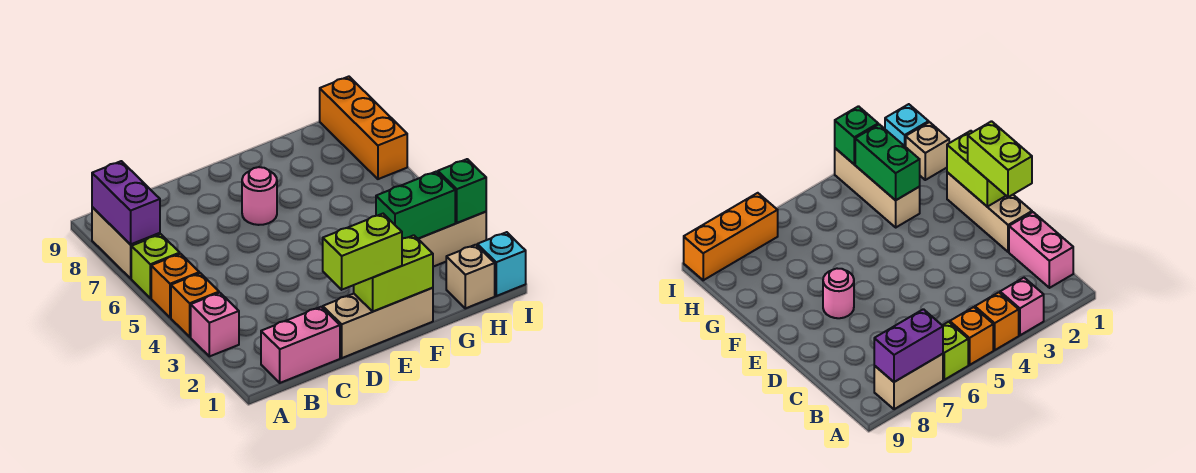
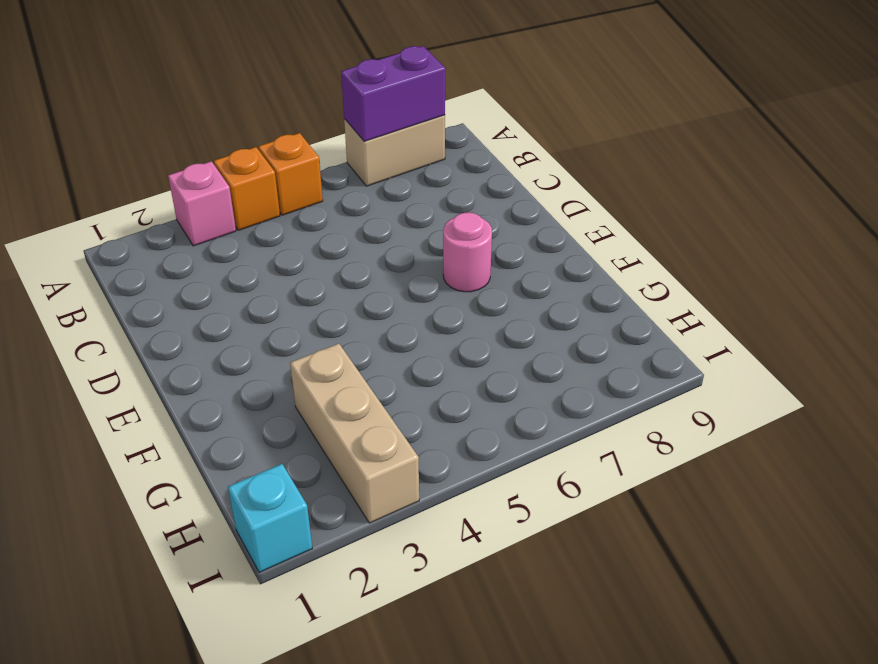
none -> lime 1x1 brick [131,234,180,298]
none -> pink 1x2 brick [261,307,340,383]
none -> tan 1x3 brick [323,288,433,358]

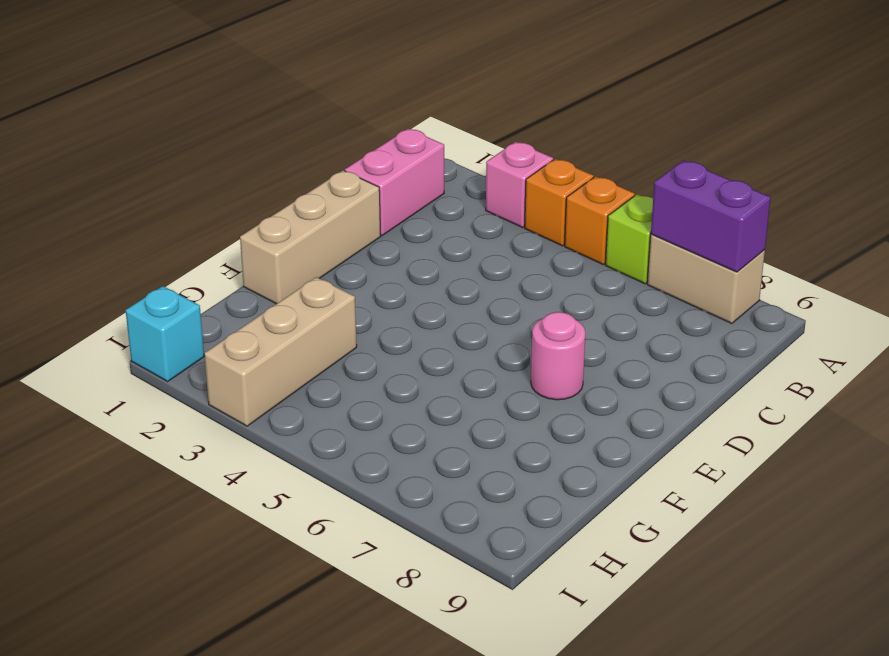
none -> tan 1x1 brick [446,245,495,308]
none -> orange 1x3 brick [320,77,407,179]
none -> lime 1x2 brick [354,235,433,311]

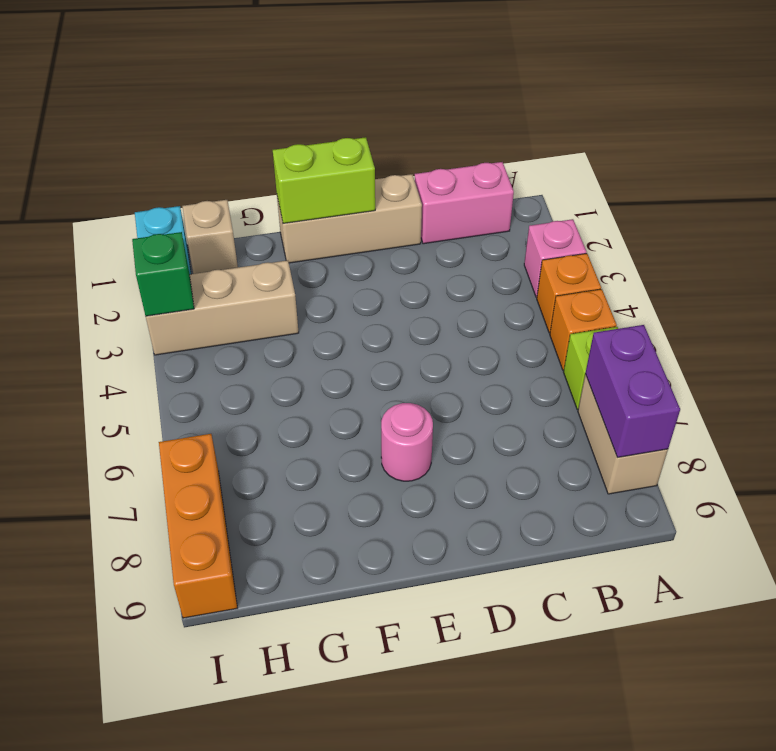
none -> green 1x2 brick [376,171,455,239]
none -> lime 1x2 brick [323,214,402,290]

